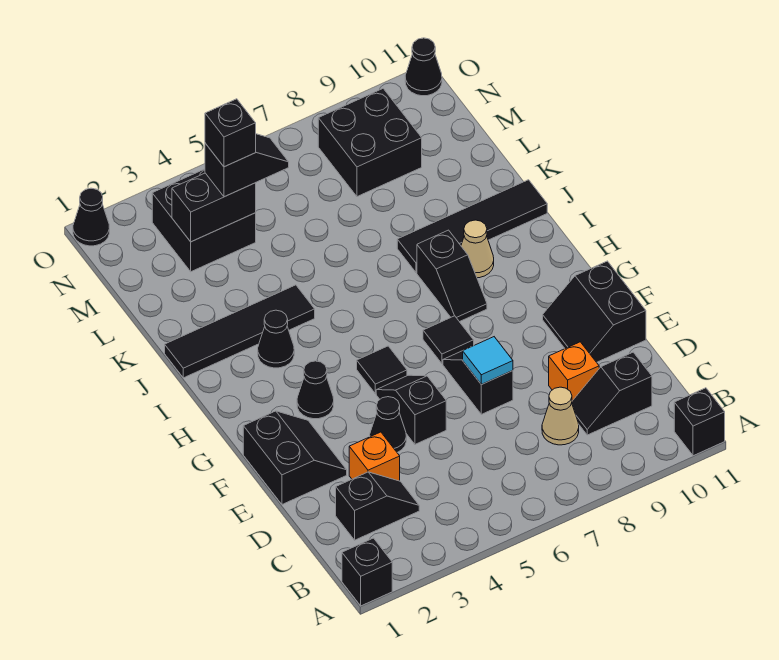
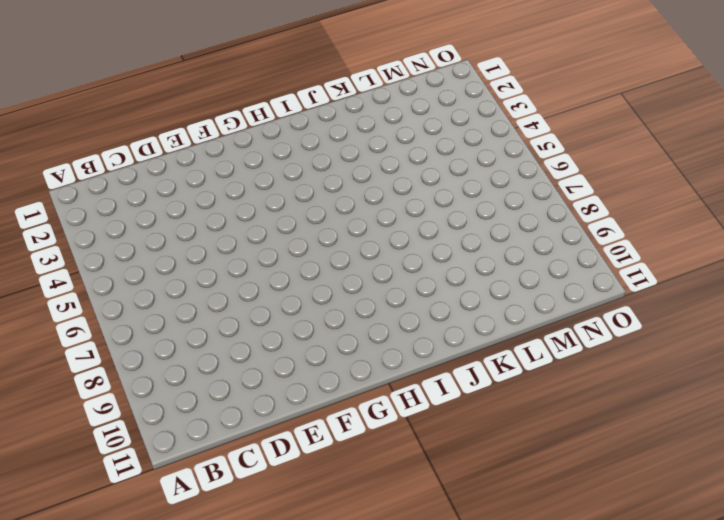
none -> black 1x1 brick [342,538,392,606]
none -> black 1x1 brick [674,388,725,456]
none -> black 1x2 slope [336,472,419,540]

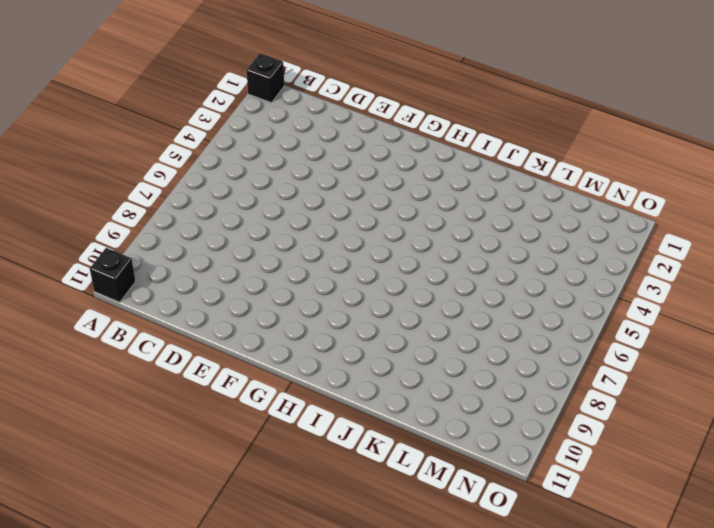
none -> black 1x2 slope [336,472,419,540]
none -> tan 1x1 cone [542,387,579,445]
none -> black 1x2 slope [572,352,652,435]

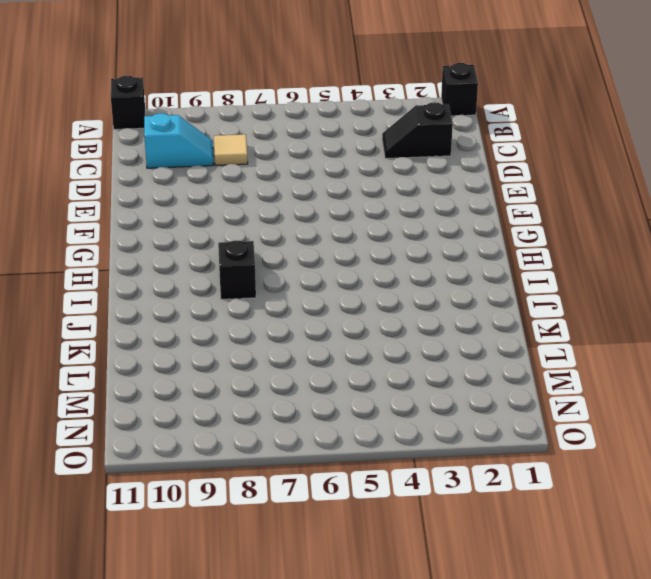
tan 1x1 tile [214,134,248,165] -> tan 1x1 cone [542,387,579,445]
cyan 1x2 slope [144,113,214,168] -> black 1x2 slope [572,352,652,435]
none -> orange 1x1 brick [349,432,400,481]
none -> orange 1x1 brick [549,342,599,401]
none -> black 2x2 slope [243,411,347,504]

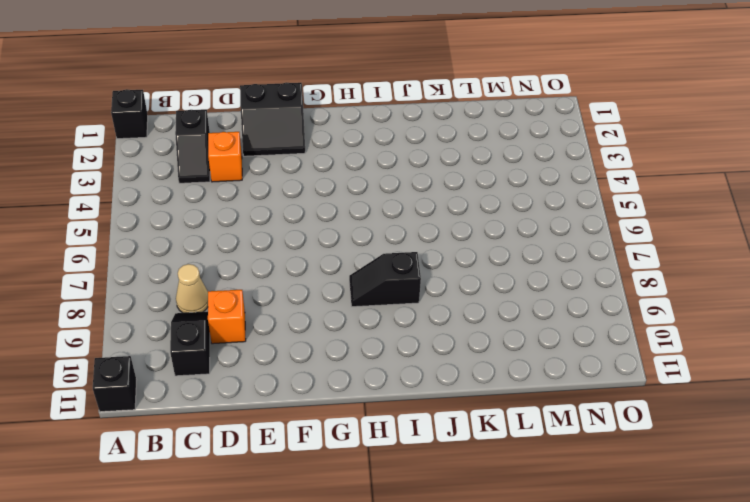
none -> black 1x1 cone [370,397,406,452]
none -> black 1x2 slope [376,375,446,444]
none -> black 1x2 slope [443,351,513,414]

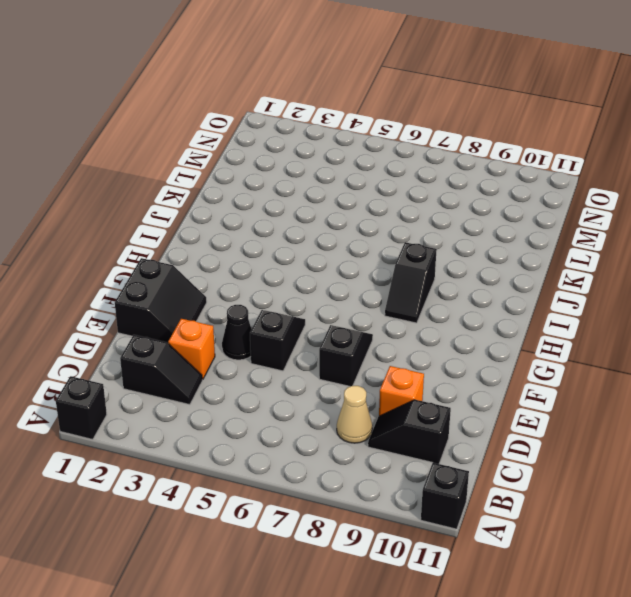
none -> black 2x2 slope [543,261,646,362]
none -> black 1x1 cone [297,361,334,419]
none -> black 1x1 tile [357,346,407,394]

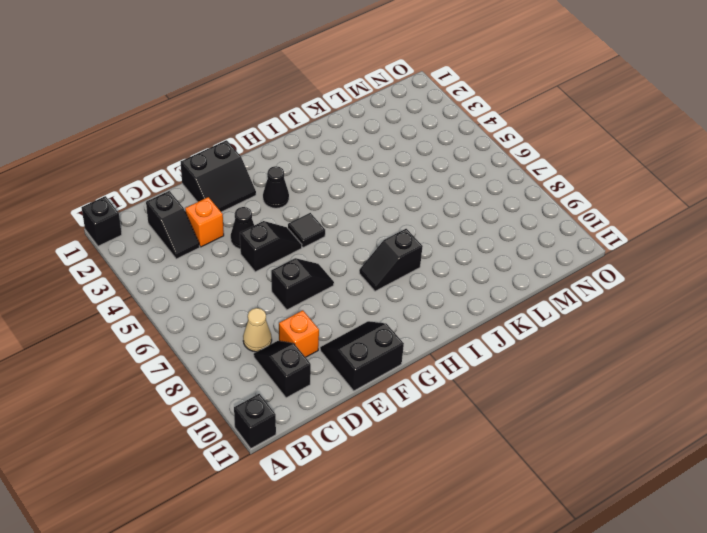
none -> black 1x1 tile [423,316,474,364]
none -> black 1x1 cone [258,310,294,368]
none -> tan 1x1 cone [461,220,494,278]

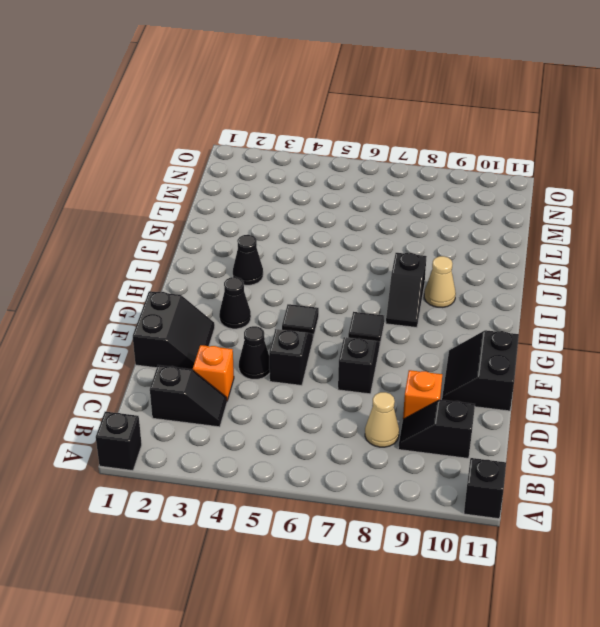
none -> black 1x4 tile [165,285,315,378]
none -> black 1x4 tile [397,180,547,273]
none -> black 2x2 brick [152,169,256,272]

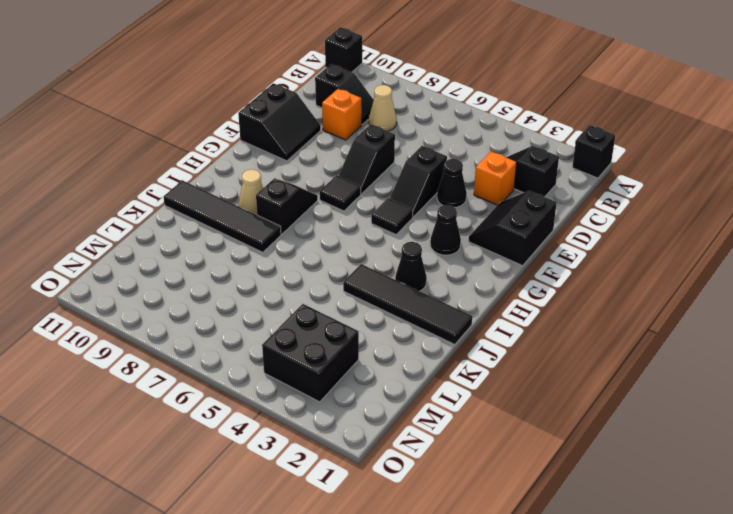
none -> black 2x2 brick [318,89,422,197]
none -> black 1x1 cone [73,188,110,246]
none -> black 1x1 cone [405,38,442,96]

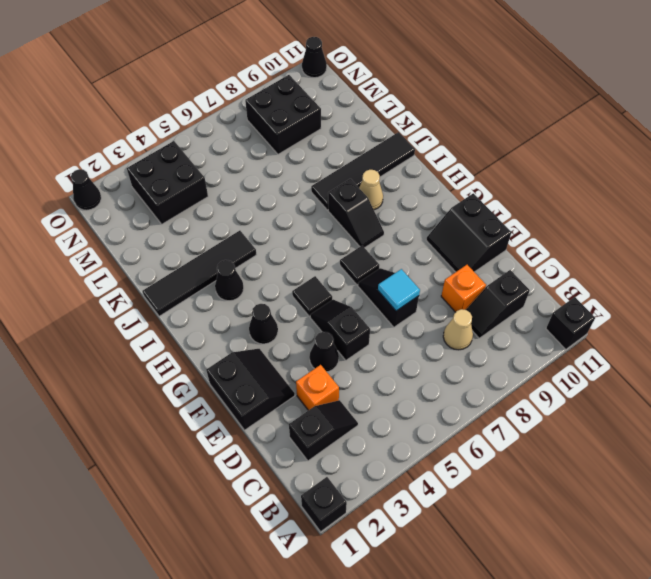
none -> black 1x2 brick [172,173,256,242]
none -> black 1x2 slope [205,134,289,197]
none -> black 1x1 brick [205,99,256,167]

